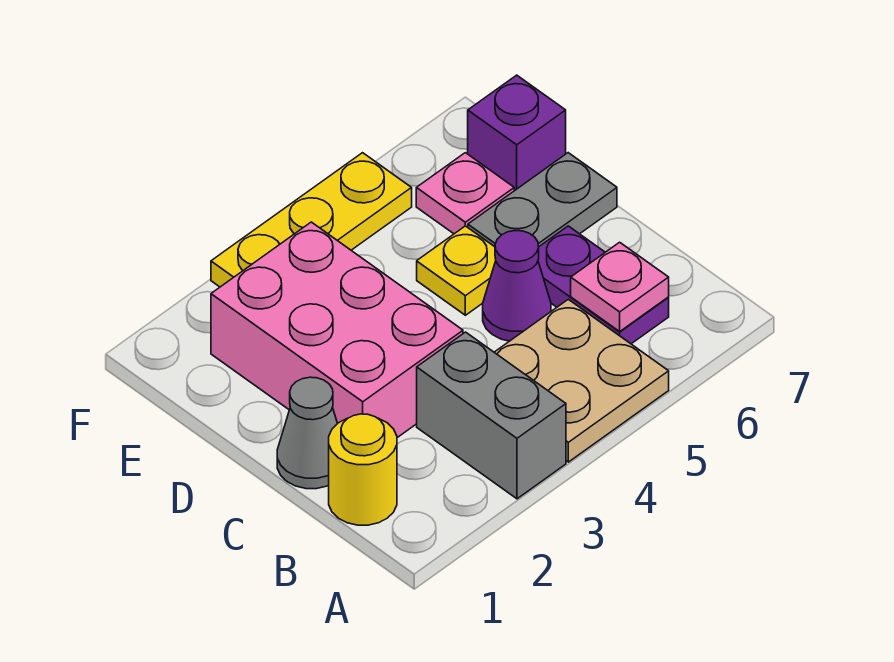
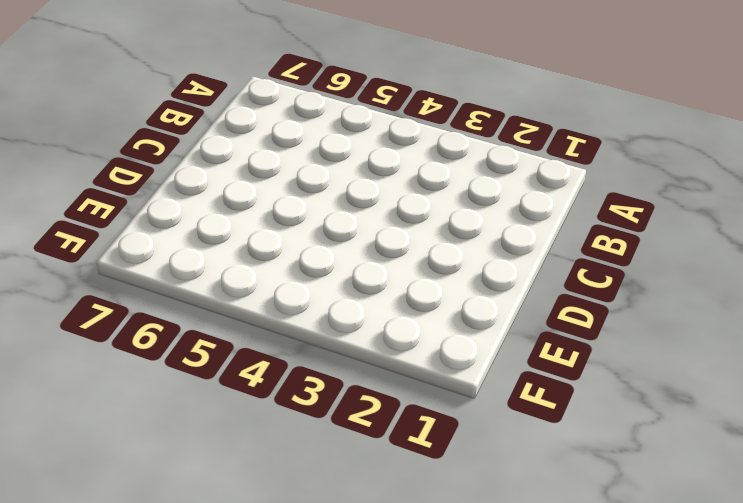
none -> grey 1x2 brick [417,332,566,499]
none -> tan 2x2 plate [494,299,669,462]
none -> yellow 1x1 round brick [329,414,397,525]

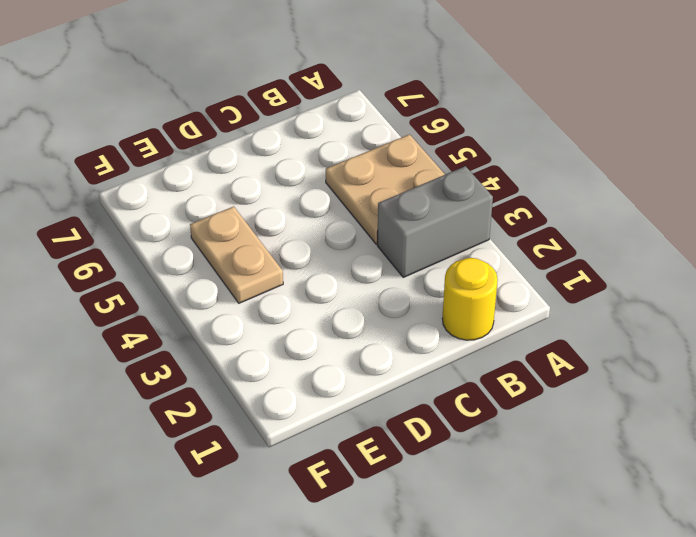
tan 1x2 plate [190,206,283,303] -> none
none -> purple 1x2 plate [538,226,669,344]
none -> grey 1x1 cone [277,377,338,489]
none -> pink 2x3 brick [211,222,463,438]

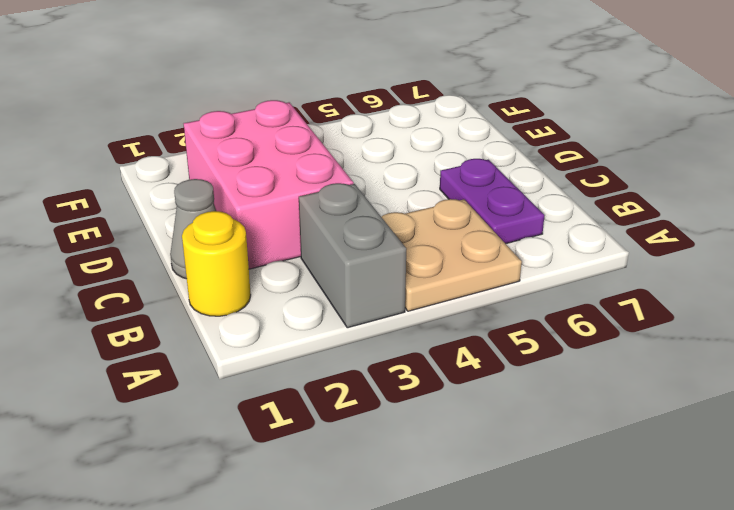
none -> purple 1x1 cone [483,231,551,341]
none -> yellow 1x1 plate [417,226,496,315]
none -> grey 1x2 plate [468,153,617,247]

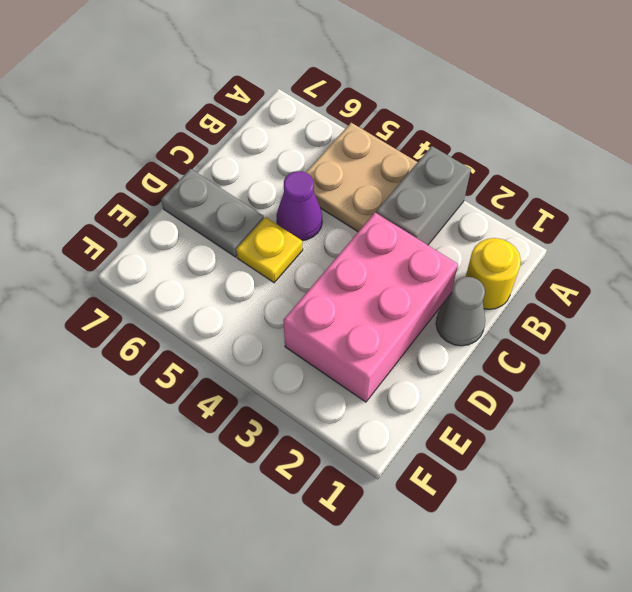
none -> purple 1x2 plate [538,226,669,344]
none -> pink 1x1 plate [416,153,514,234]
none -> purple 1x1 brick [468,75,566,191]

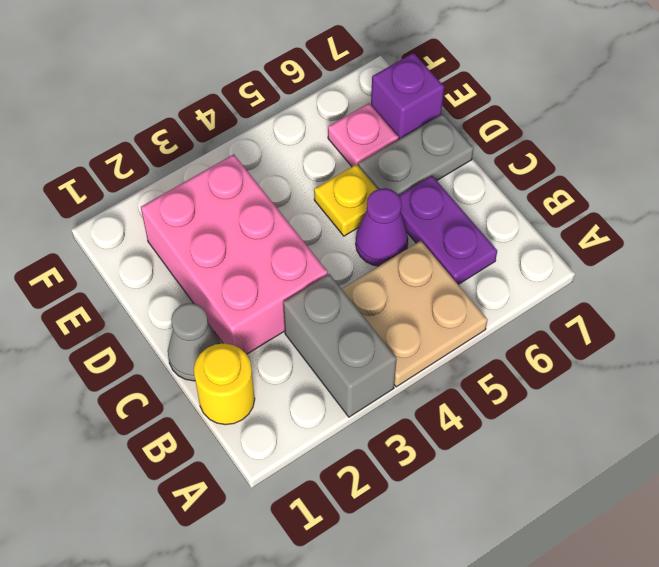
none -> yellow 1x3 plate [211,153,412,287]
none -> pink 1x1 plate [571,242,669,331]

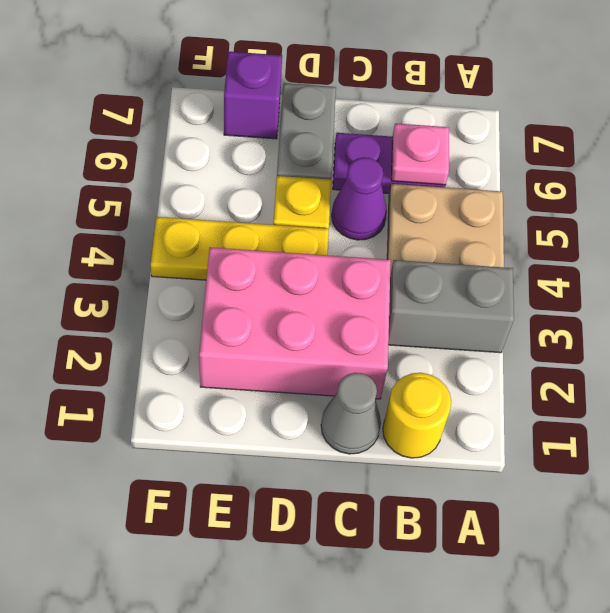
yellow 1x3 plate [151,217,329,280] -> yellow 1x3 plate turned to [211,153,412,287]
none -> pink 1x1 plate [416,153,514,234]

